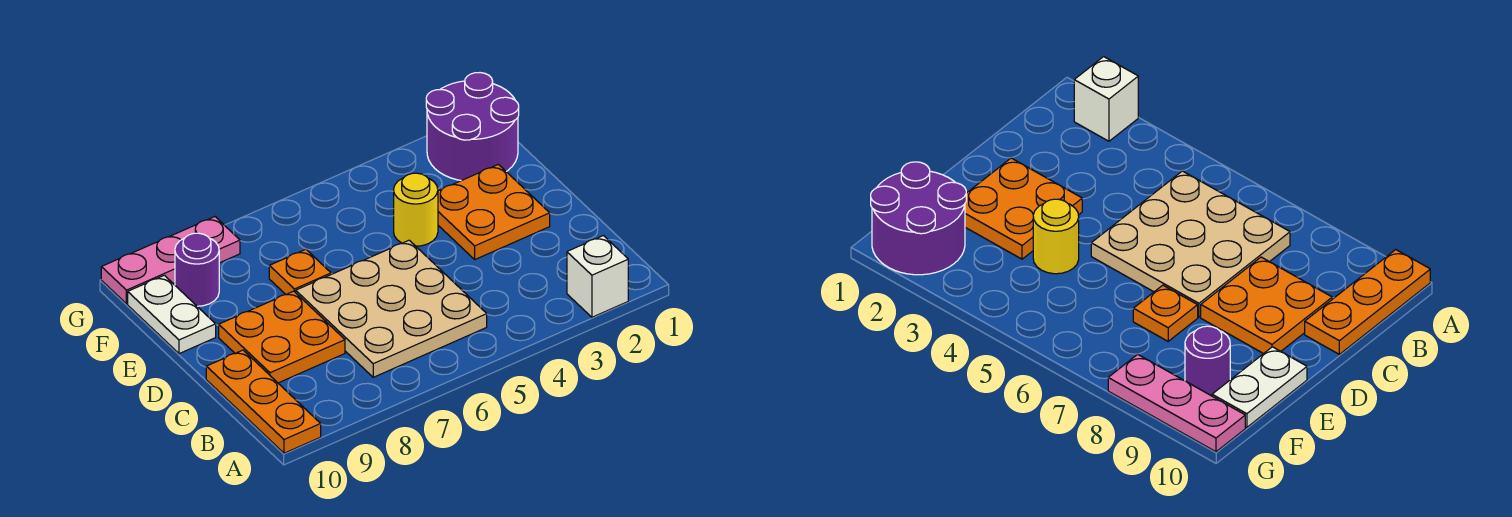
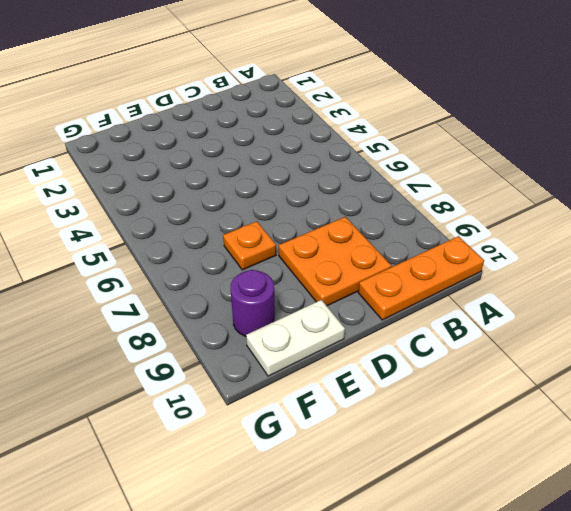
none -> white 1x1 brick [567,236,628,317]
none -> tan 3x3 plate [296,240,487,377]

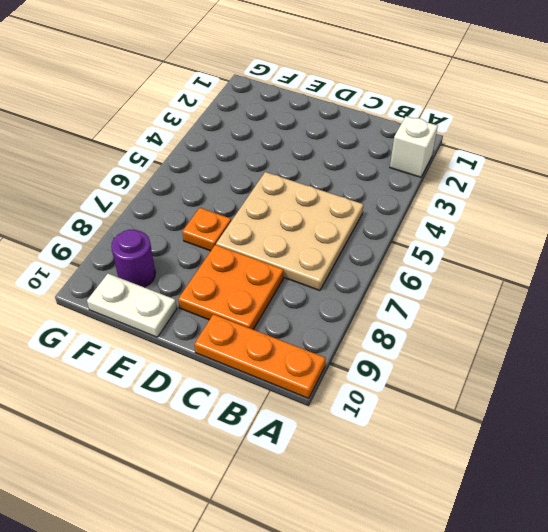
none -> orange 2x2 plate [438,164,550,259]
none -> yellow 1x1 round brick [394,173,438,246]

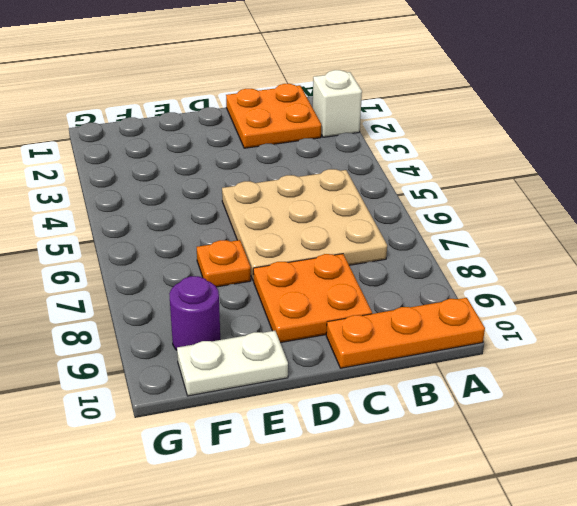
orange 2x2 plate [226,84,321,148] -> orange 2x2 plate moved to [438,164,550,259]
none -> yellow 1x1 round brick [394,173,438,246]
none -> purple 2x2 round brick [426,73,519,181]

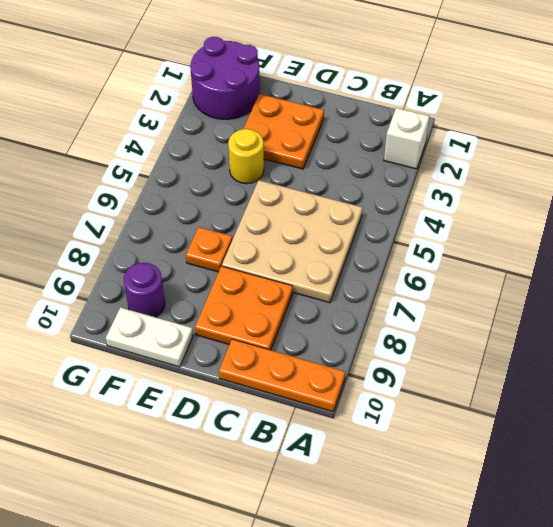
none -> pink 1x3 plate [101,217,240,304]

